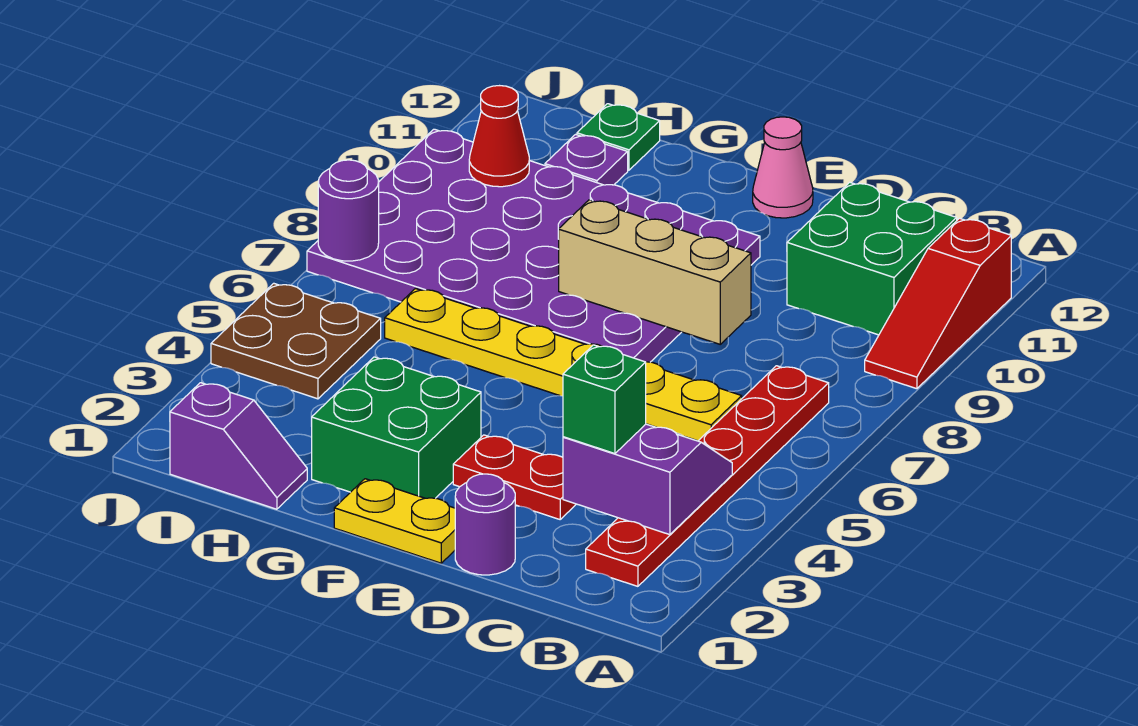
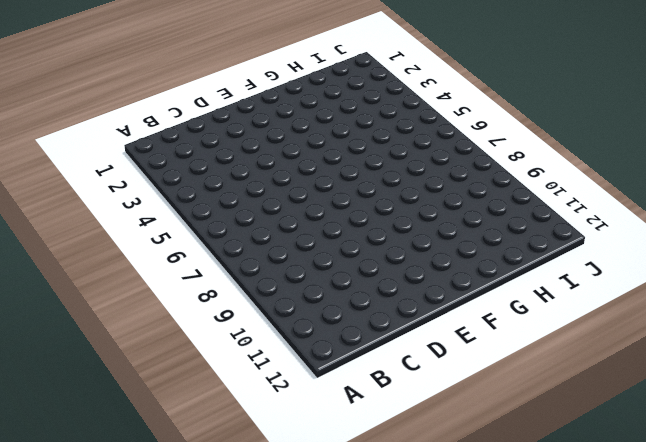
none -> red 1x3 slope [865,218,1011,389]
none -> red 1x6 plate [586,366,829,586]
none -> green 2x2 brick [787,182,957,335]

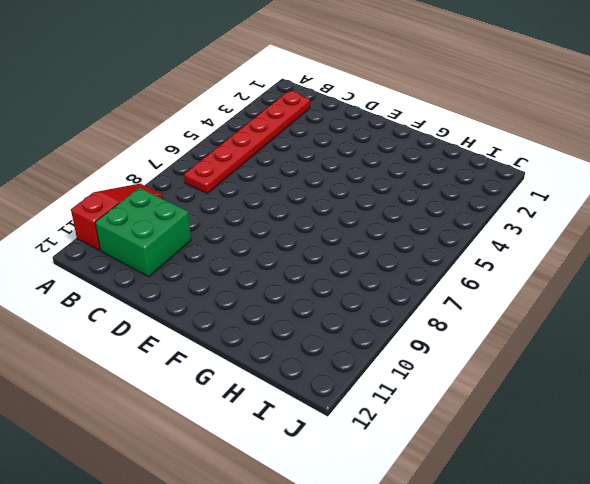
none -> yellow 1x6 plate [385,289,742,441]
none -> purple 1x1 round brick [455,474,515,575]
none -> red 1x2 plate [453,435,576,519]

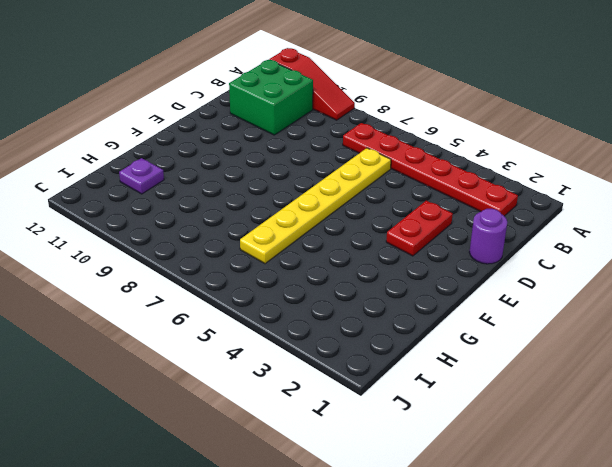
none -> yellow 1x2 plate [334,479,455,563]
none -> purple 4x6 plate [307,129,760,362]
none -> pink 1x1 cone [753,117,813,218]

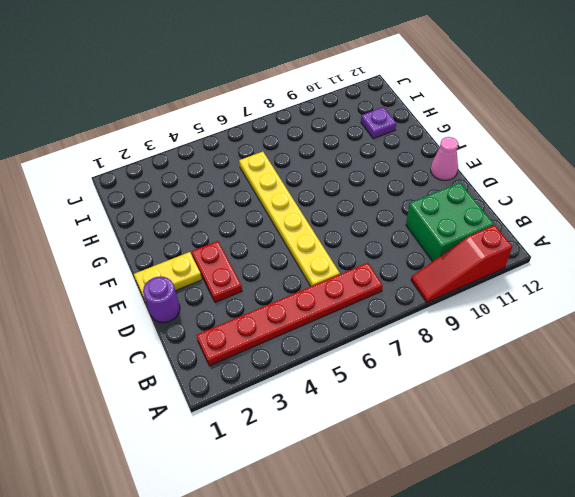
yellow 1x2 plate [134,252,202,302] -> yellow 1x2 plate turned to [334,479,455,563]
none -> purple 4x6 plate [307,129,760,362]
none -> green 2x2 brick [312,357,481,498]
none -> purple 1x2 slope [170,383,307,509]

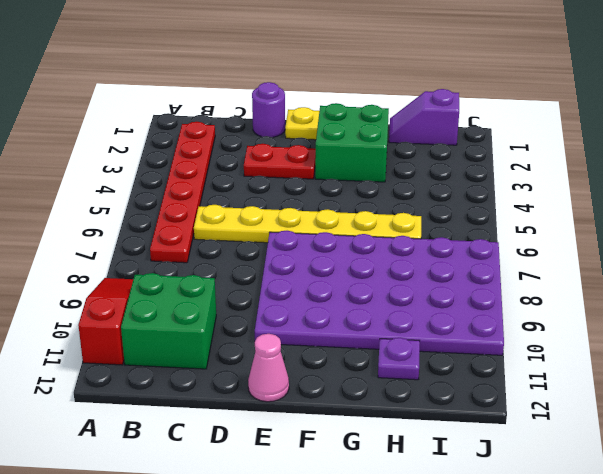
none -> green 1x1 plate [577,104,660,170]
none -> brown 2x2 plate [211,283,381,399]
none -> purple 2x2 slope [563,424,732,535]

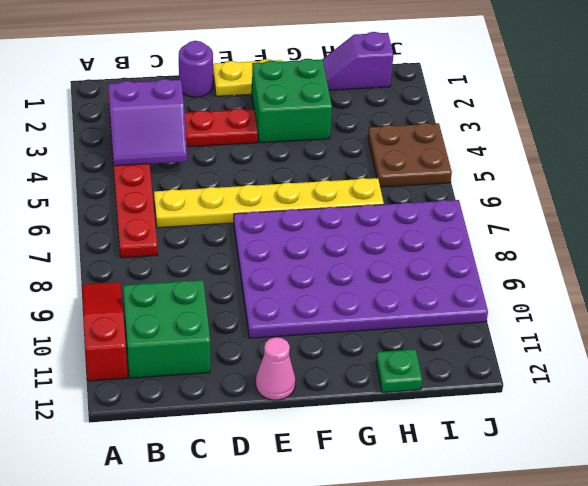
none -> purple 1x1 plate [545,134,628,185]
none -> tan 1x3 brick [559,200,751,344]
none -> red 1x1 cone [469,86,529,187]

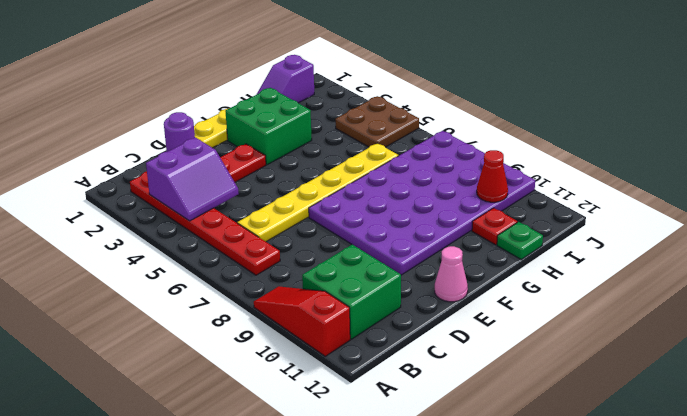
red 1x1 plate [472,208,517,245] -> purple 1x1 plate [545,134,628,185]
none -> tan 1x3 brick [559,200,751,344]
none -> purple 1x1 round brick [318,160,379,261]
none -> green 1x1 brick [563,345,646,454]

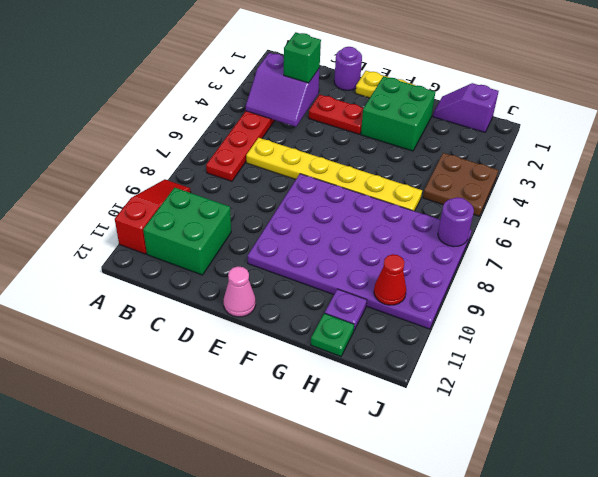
none -> tan 1x3 brick [559,200,751,344]

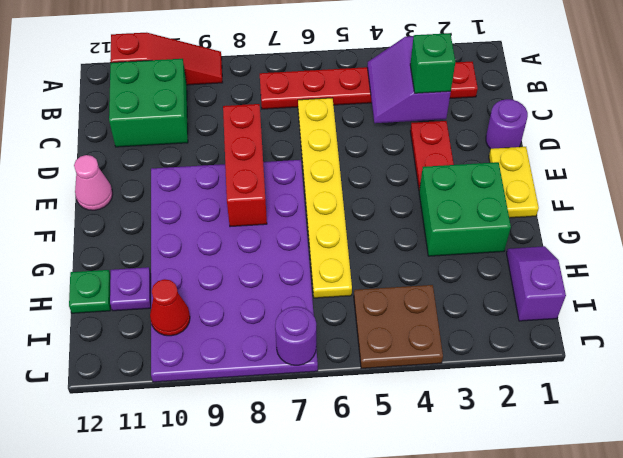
red 1x3 brick [223,104,267,227] -> tan 1x3 brick [559,200,751,344]

